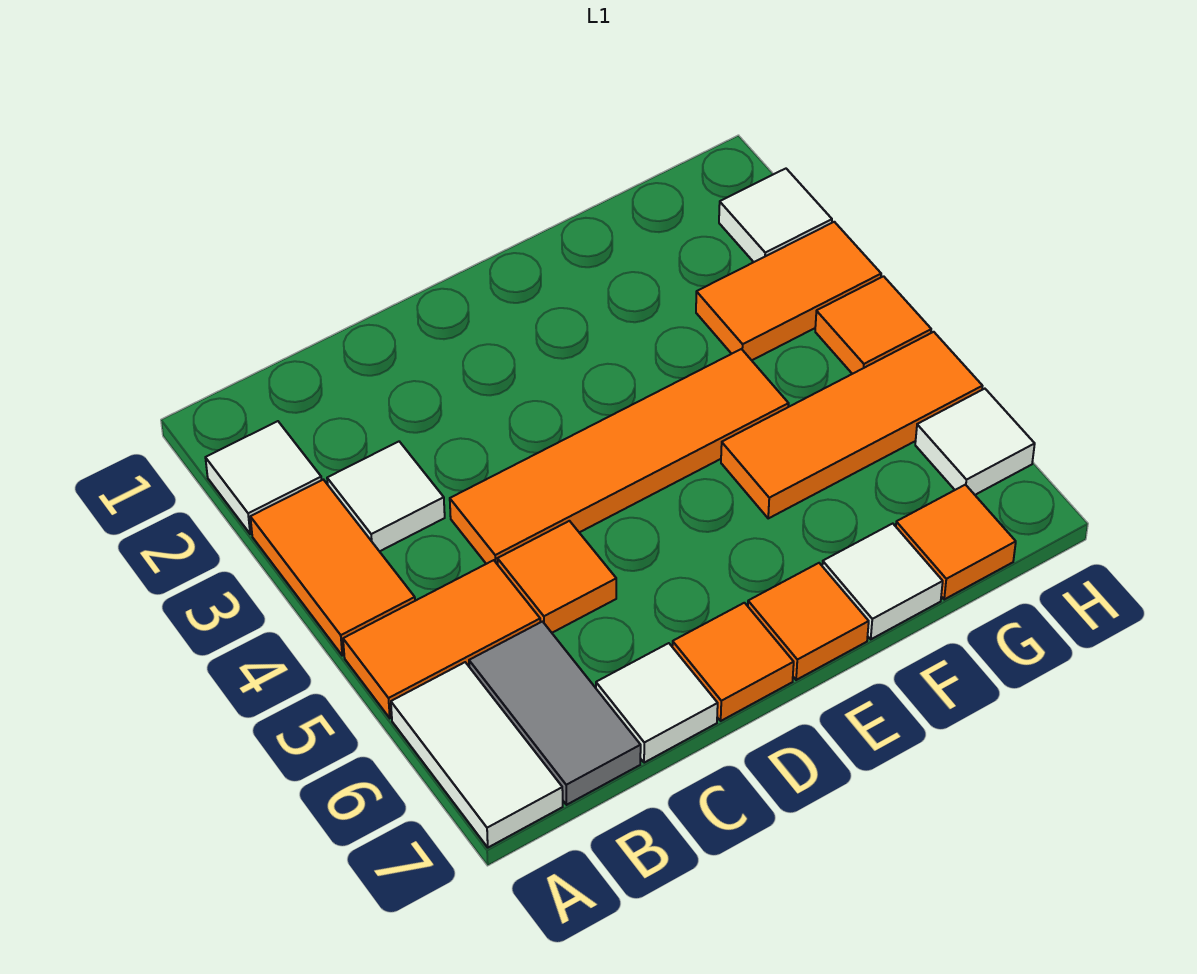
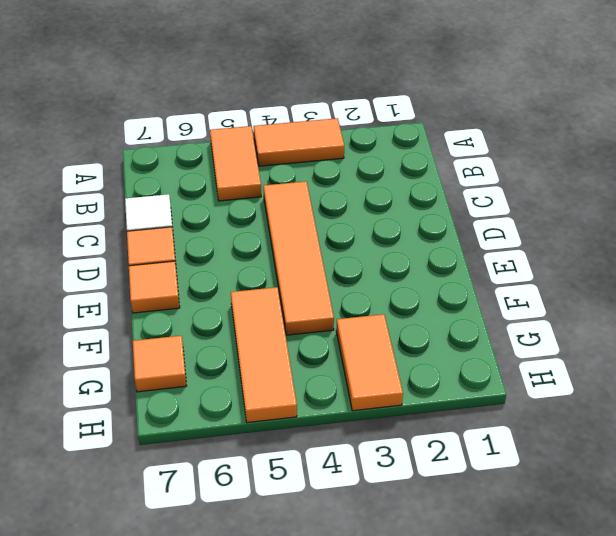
none -> white 1x1 tile [205,421,321,534]
none -> white 1x2 tile [391,662,563,847]
none -> white 1x1 tile [327,442,445,551]

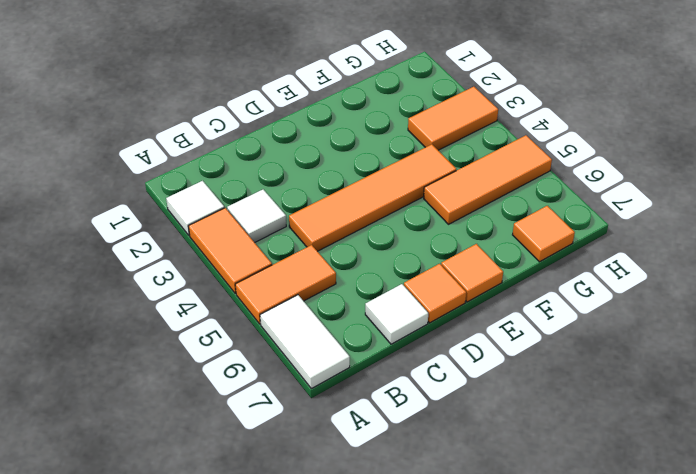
none -> grey 1x2 tile [469,622,641,805]
none -> orange 1x1 tile [498,521,616,633]
none -> white 1x1 tile [822,524,943,639]

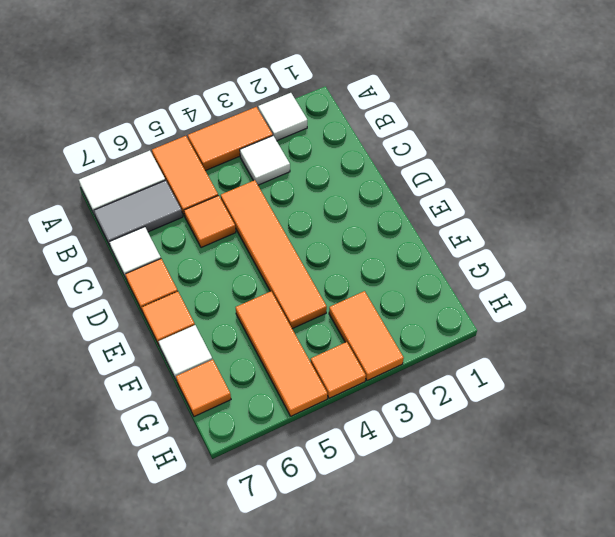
none -> white 1x1 tile [719,169,832,262]
none -> white 1x1 tile [915,389,1035,495]

